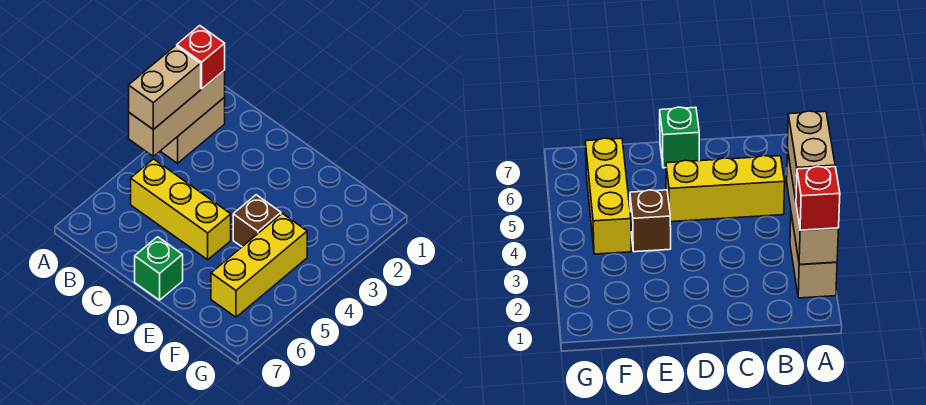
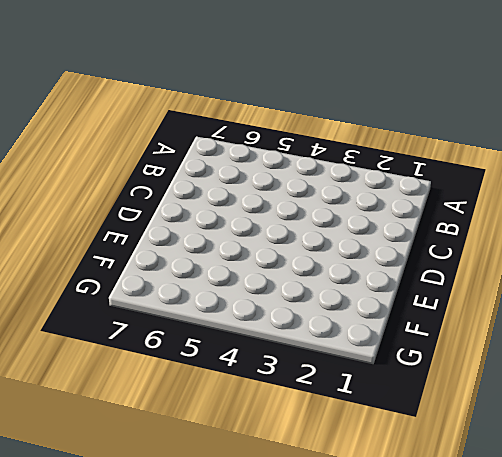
none -> tan 1x2 brick [161,98,225,163]
none -> yellow 1x3 brick [131,159,231,260]

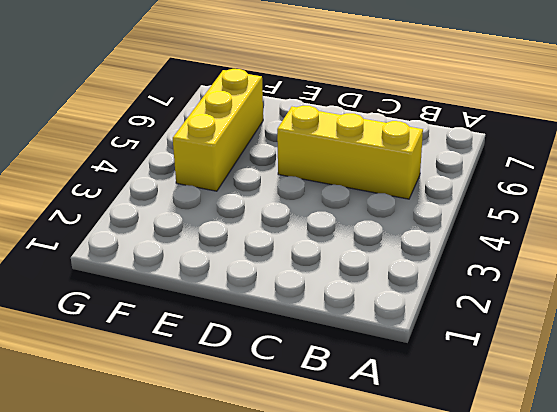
none -> tan 1x2 brick [161,98,225,163]
none -> green 1x1 brick [135,237,183,300]

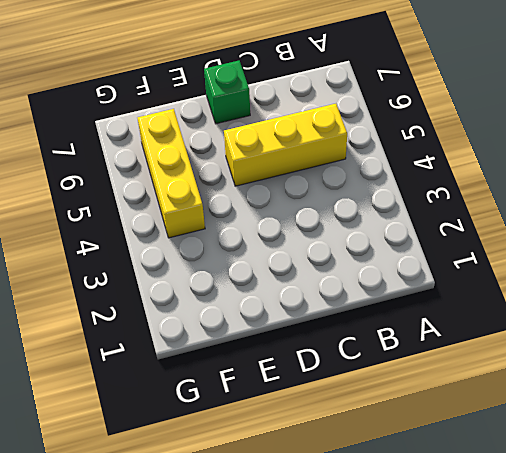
none -> tan 1x2 brick [161,98,225,163]
none -> brown 1x1 brick [233,195,281,247]

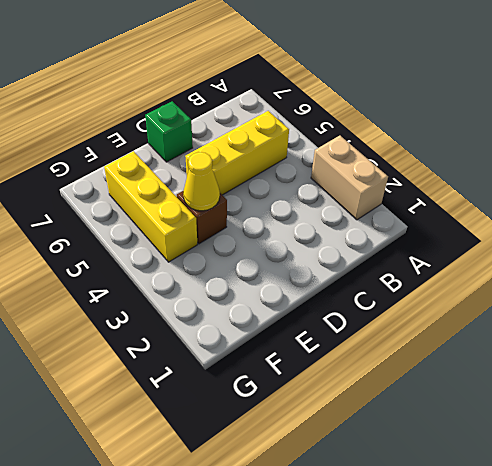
yellow 1x1 cone [183,152,220,211] -> none
none -> tan 1x3 brick [129,70,225,156]
none -> red 1x1 brick [177,26,225,89]

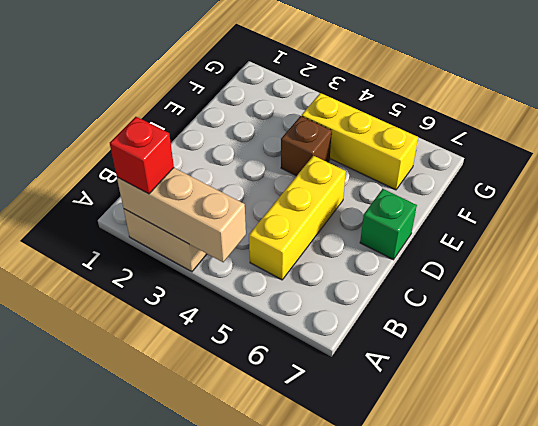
none -> tan 1x2 brick [129,46,201,130]

